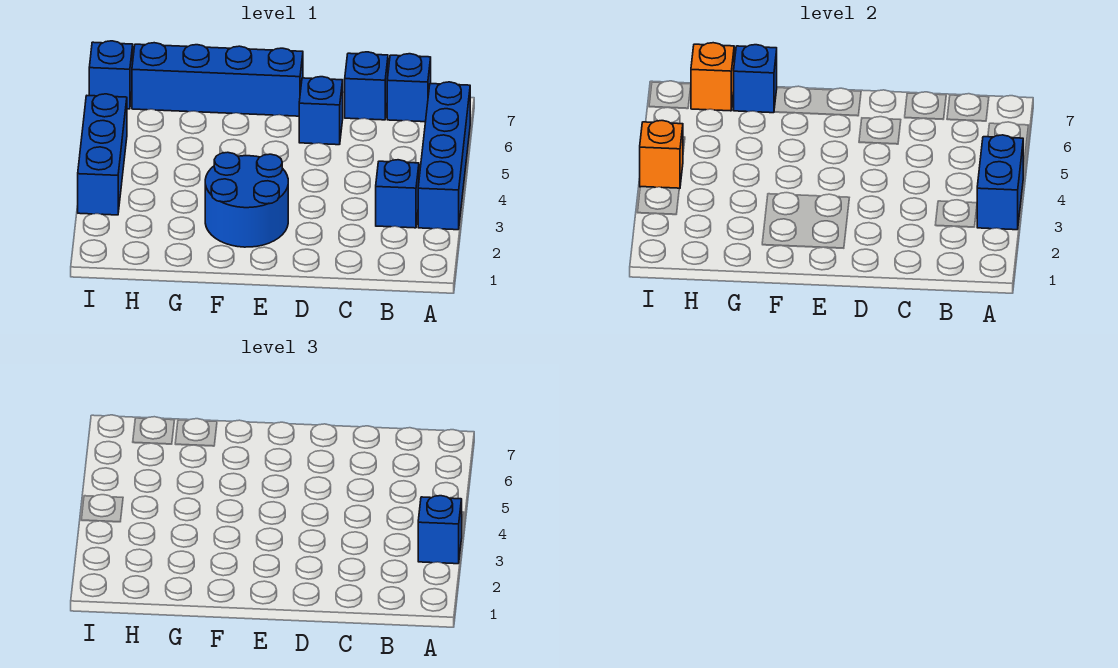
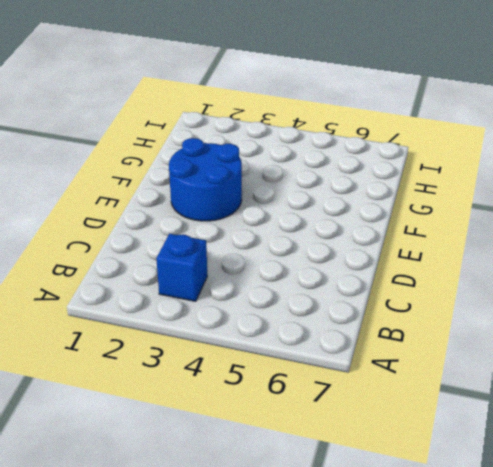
none -> blue 1x4 brick [418,82,470,230]
none -> blue 1x1 brick [387,54,431,122]
none -> blue 1x1 brick [345,52,388,120]

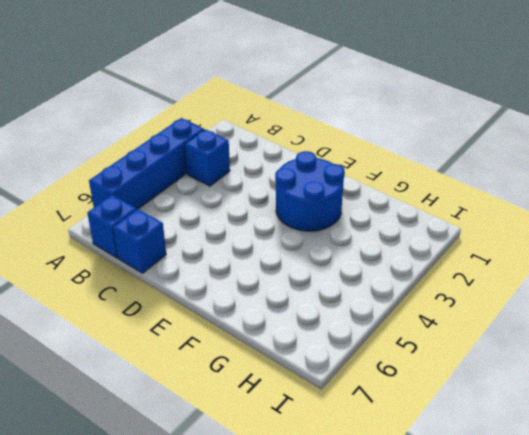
none -> blue 1x1 brick [299,77,343,145]
none -> blue 1x4 brick [132,43,303,116]
none -> blue 1x3 brick [78,94,127,215]

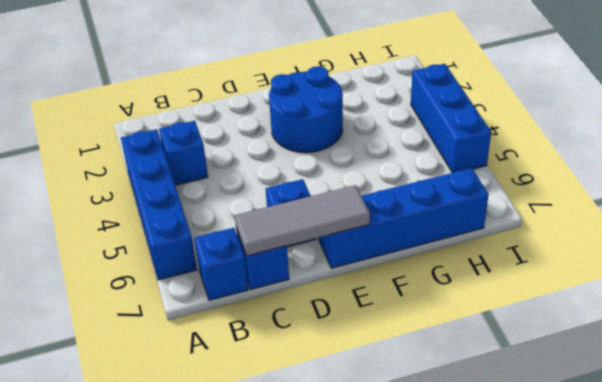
grey 1x3 tile [235,185,370,256] -> none
none -> blue 1x1 brick [89,41,133,109]
none -> blue 1x2 brick [977,135,1023,230]
none -> blue 1x1 brick [733,45,777,113]

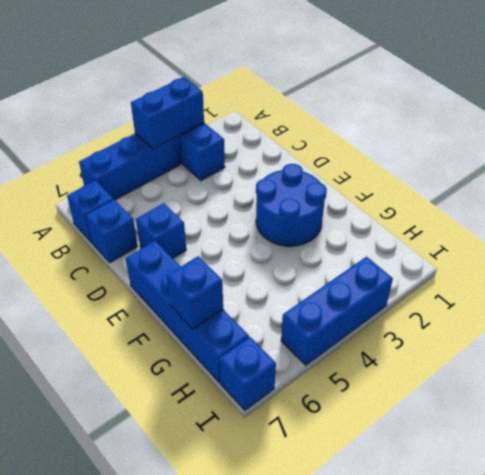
none -> orange 1x1 brick [691,43,734,111]
none -> orange 1x1 brick [640,121,683,189]
none -> blue 1x1 brick [418,496,462,564]

